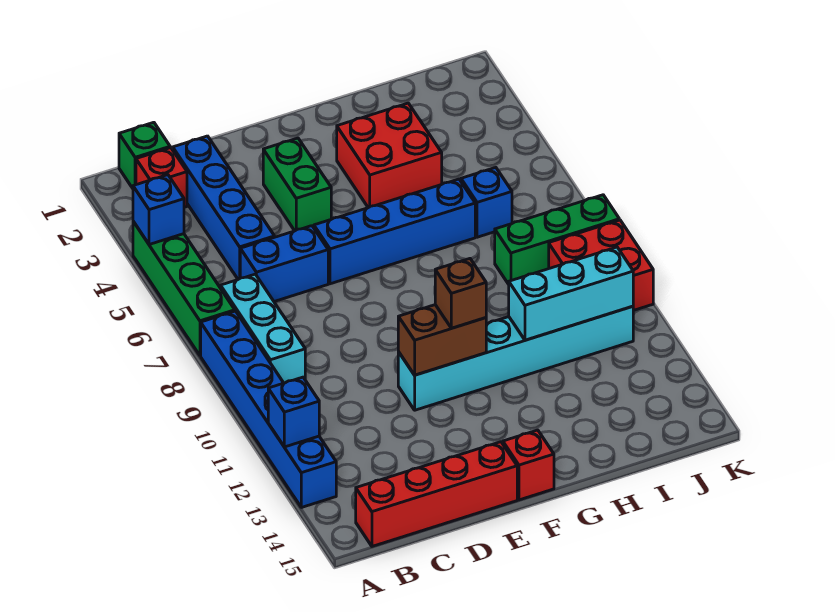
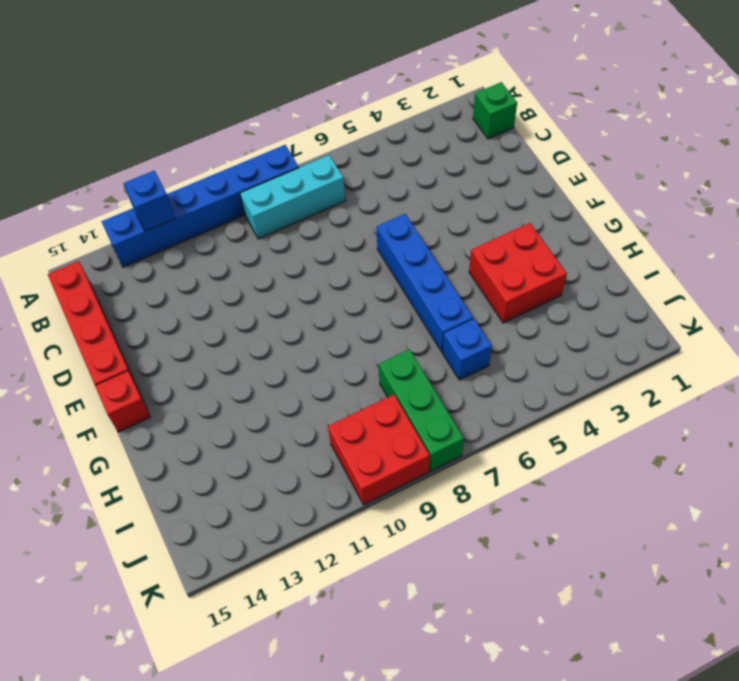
none -> green 1x4 brick [133,221,235,356]
none -> red 1x1 brick [136,148,187,207]
none -> blue 1x4 brick [173,136,275,279]

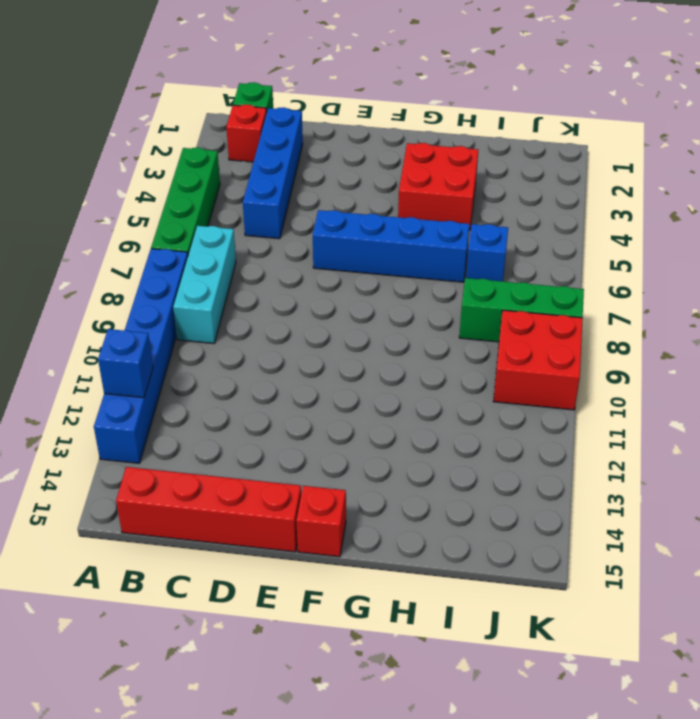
none -> blue 1x2 brick [240,226,328,302]
none -> green 1x2 brick [263,138,331,231]
none -> cyan 1x6 brick [398,306,633,410]

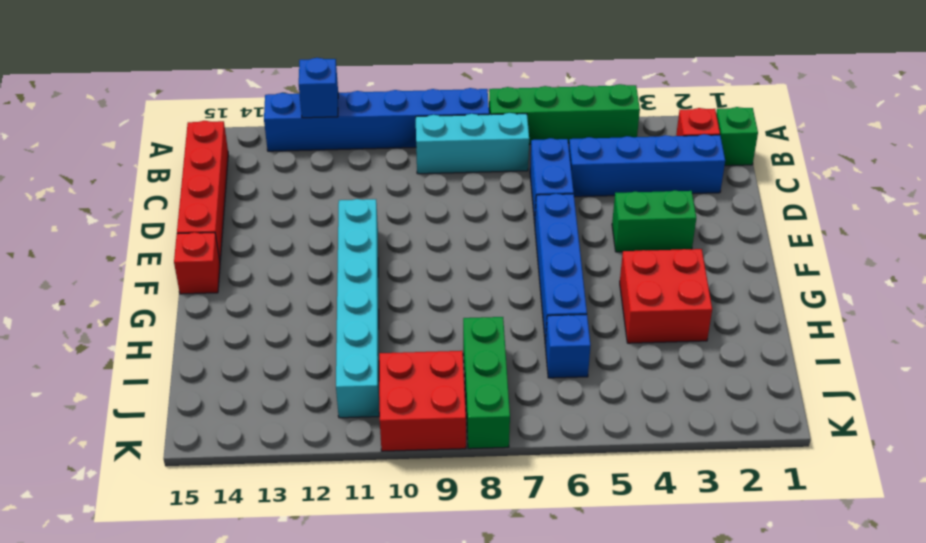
none -> blue 1x1 brick [133,175,184,245]
none -> brown 1x2 brick [398,305,486,375]
none -> cyan 1x3 brick [509,247,633,340]

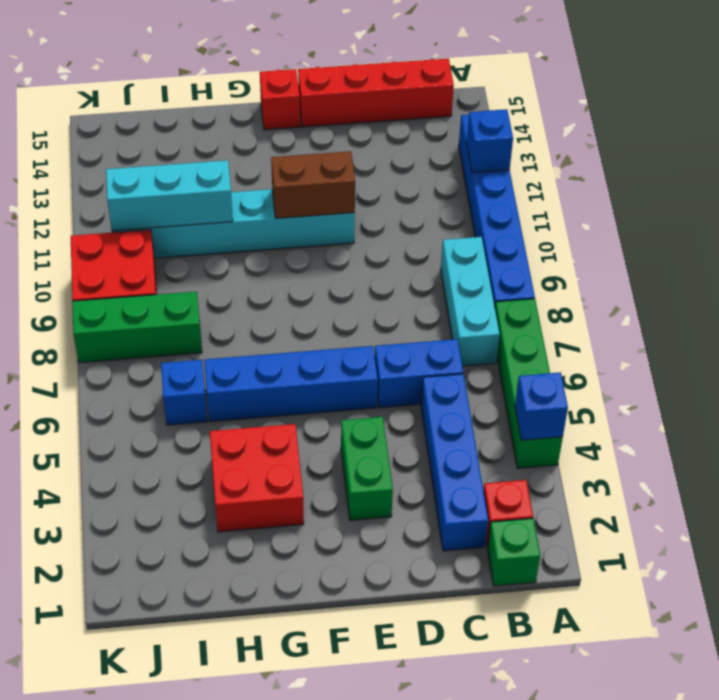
none -> brown 1x1 brick [435,259,486,328]

